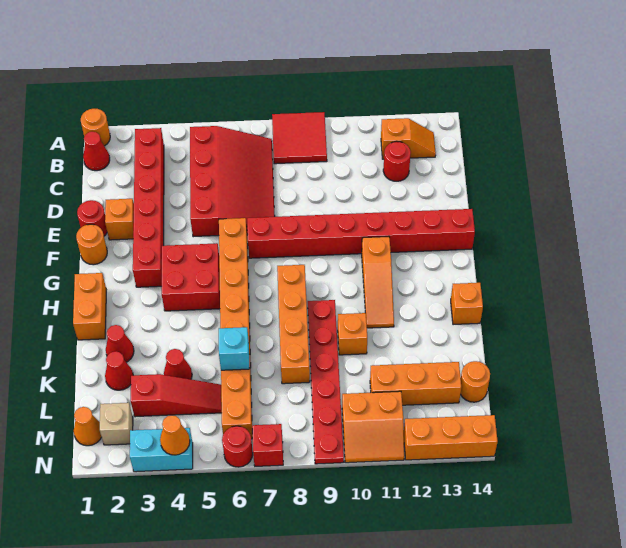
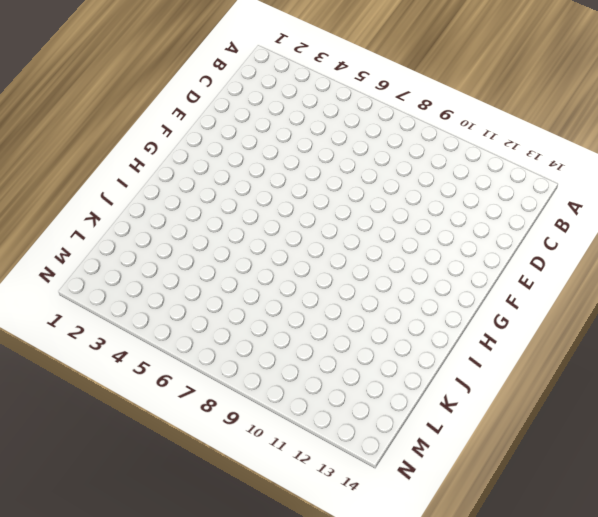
none -> orange 1x1 round brick [81,109,110,146]
none -> red 2x2 tile [272,112,327,164]
none -> red 1x1 cone [83,131,110,171]
none -> red 1x6 brick [133,128,164,287]

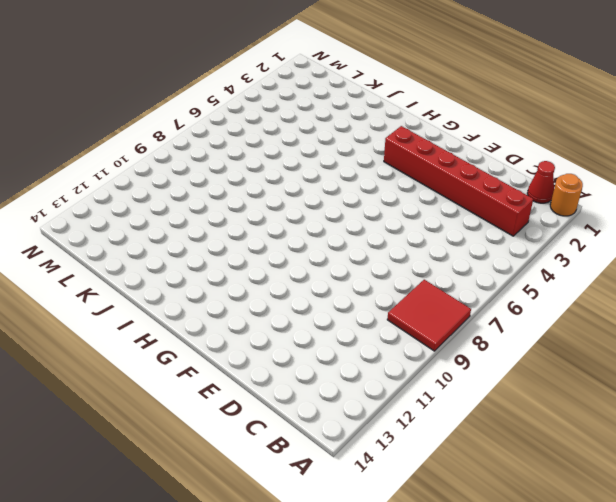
none -> red 3x4 slope [190,126,274,237]
none -> orange 1x2 slope [381,118,436,159]
none -> red 1x1 round brick [383,141,411,181]
none -> red 1x1 round brick [77,200,107,236]

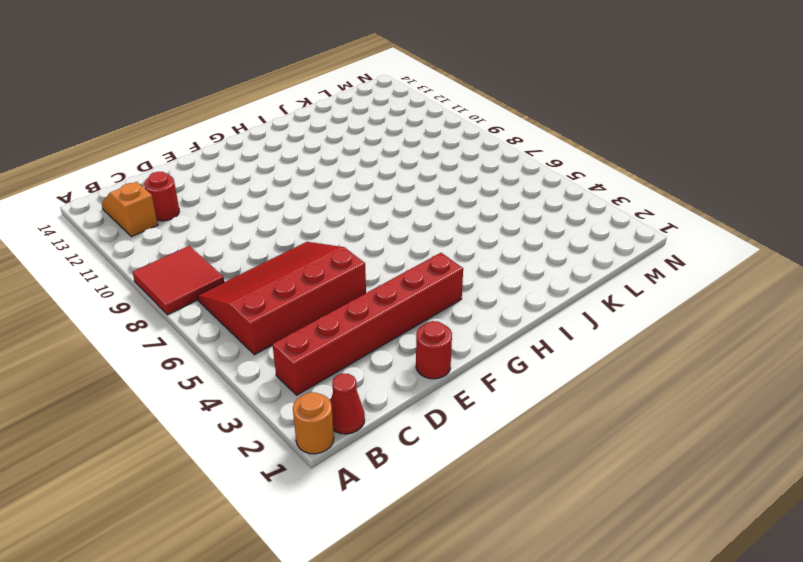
none -> orange 1x1 brick [105,199,134,240]
none -> orange 1x1 round brick [76,224,107,265]
none -> orange 1x8 brick [219,218,252,439]
none -> red 1x8 brick [247,209,475,258]

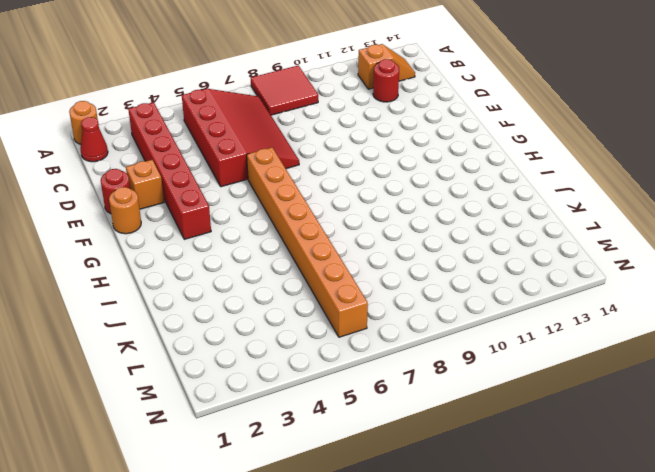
none -> red 1x8 brick [247,209,475,258]
none -> red 2x2 brick [162,243,220,311]
none -> orange 1x3 slope [362,236,394,328]
none -> orange 1x2 brick [73,273,106,340]

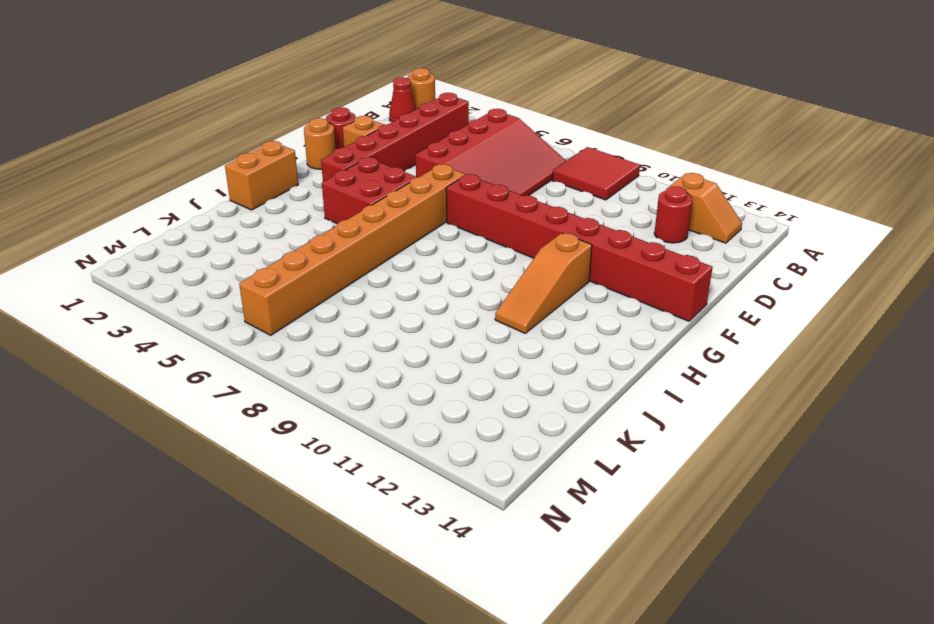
none -> orange 1x4 brick [277,265,310,384]
none -> red 1x6 plate [308,300,344,464]
none -> orange 1x1 brick [451,283,483,325]
none -> red 1x1 cone [106,325,134,362]

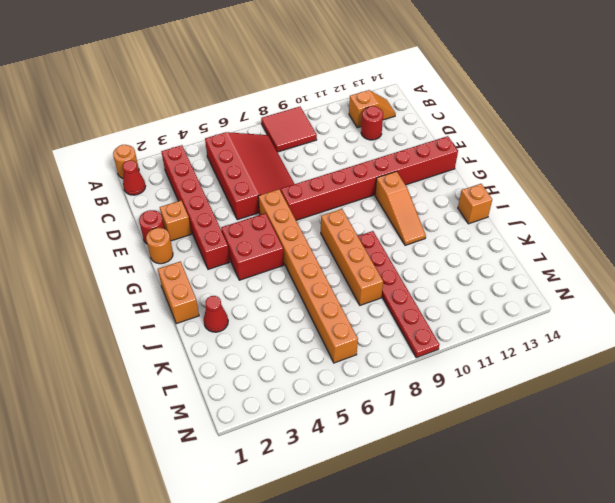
none -> orange 1x1 brick [338,313,367,355]
none -> red 1x1 cone [105,351,133,390]
none -> red 1x1 cone [164,349,192,379]
none -> red 1x3 slope [131,374,222,417]

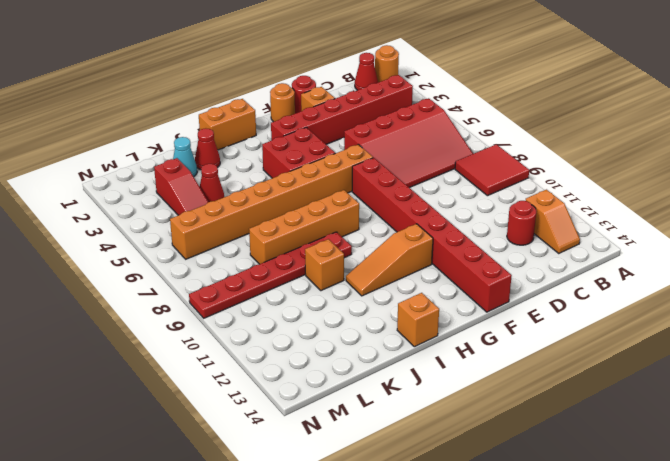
cyan 1x1 cone [173,137,197,177] -> red 1x1 cone [105,351,133,390]
none -> orange 1x3 brick [370,362,461,405]
none -> orange 1x1 round brick [460,361,490,402]
none -> orange 1x1 cone [74,407,101,446]
none -> tan 1x1 brick [100,403,133,445]

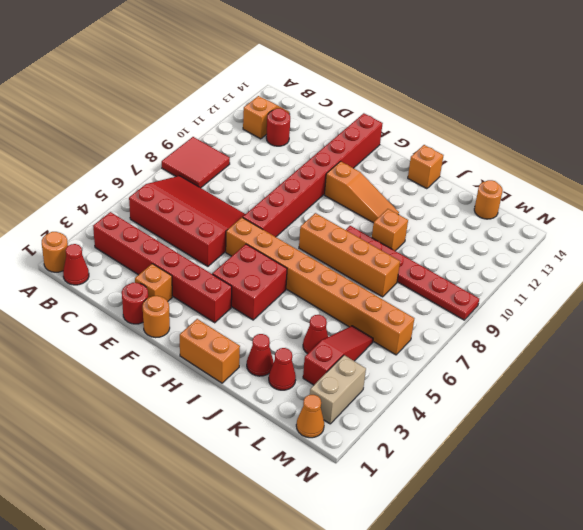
tan 1x2 brick [310,355,366,424] -> tan 1x1 brick [100,403,133,445]
none -> orange 1x3 brick [370,362,461,405]
none -> orange 2x2 slope [342,391,404,463]
none -> cyan 1x2 brick [130,428,193,472]
none -> red 1x1 round brick [222,426,253,467]

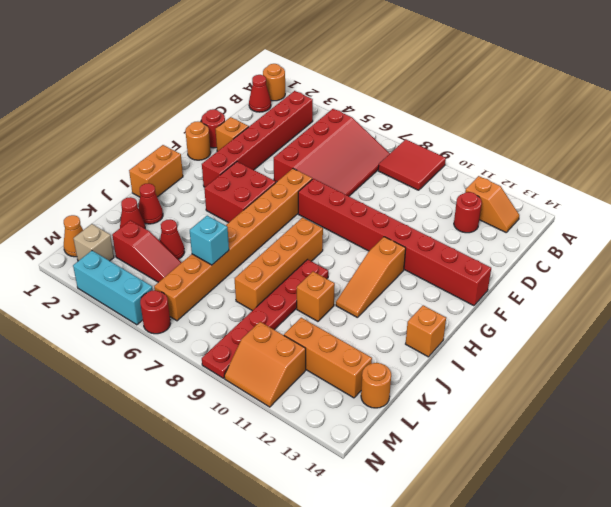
cyan 1x3 brick [73,251,153,325] -> cyan 1x2 brick [130,428,193,472]
none -> red 1x1 brick [252,424,283,466]
none -> orange 1x3 brick [404,415,498,460]
none -> orange 1x1 cone [160,415,190,455]

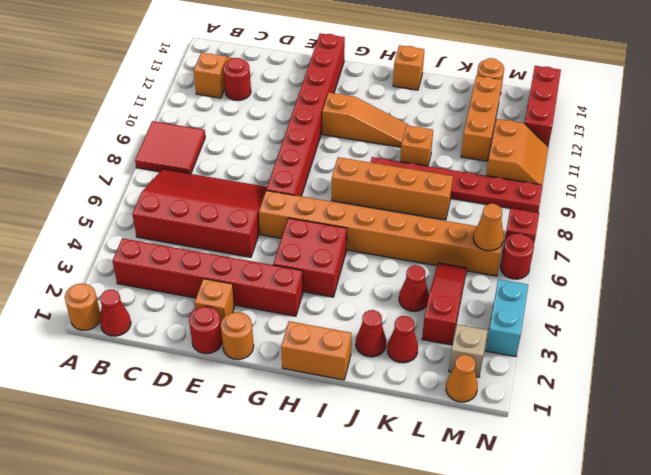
orange 1x1 cone [473,204,504,251] -> orange 1x1 cone moved to [160,415,190,455]
red 1x3 brick [525,66,561,146] -> orange 1x3 brick [404,415,498,460]
none -> cyan 1x1 brick [219,327,250,370]

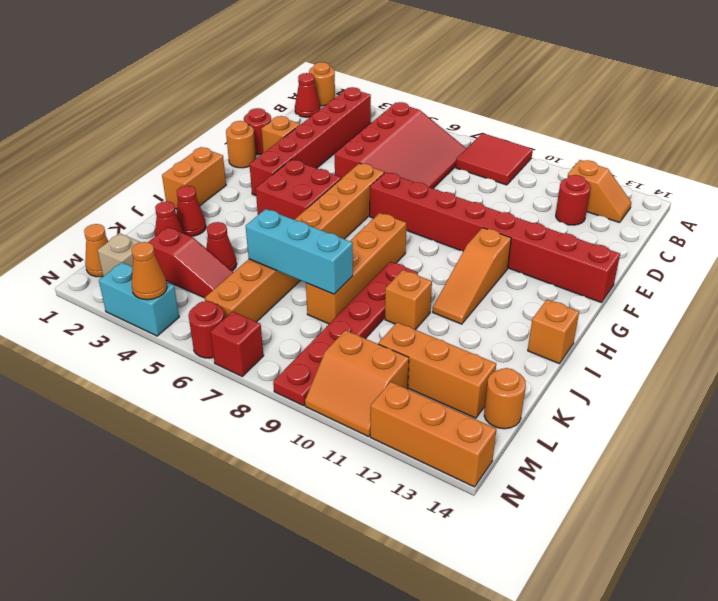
cyan 1x3 brick [246,209,353,294] -> cyan 1x1 brick [219,327,250,370]

